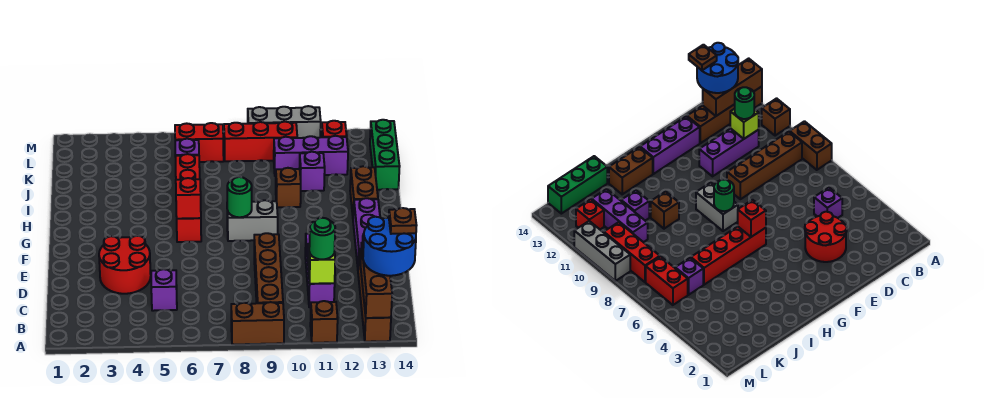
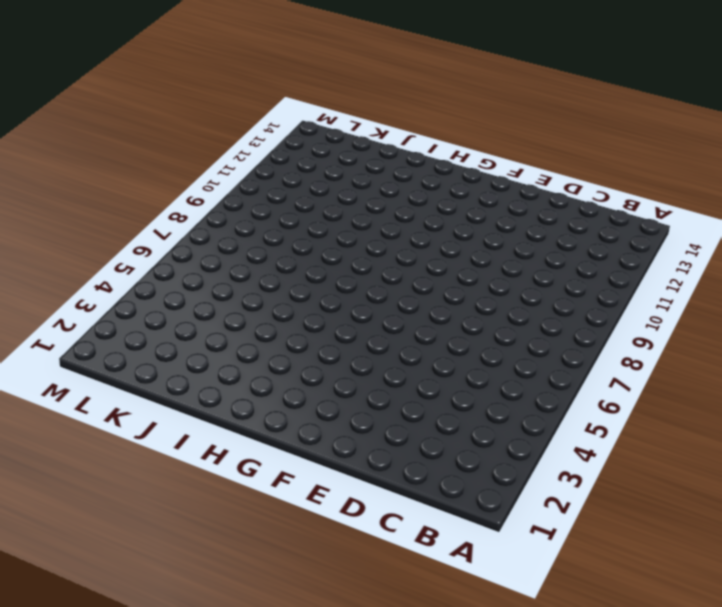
none -> brown 1x2 brick [231,302,284,344]
none -> brown 1x1 brick [310,301,338,343]
none -> brown 1x4 brick [358,249,391,342]

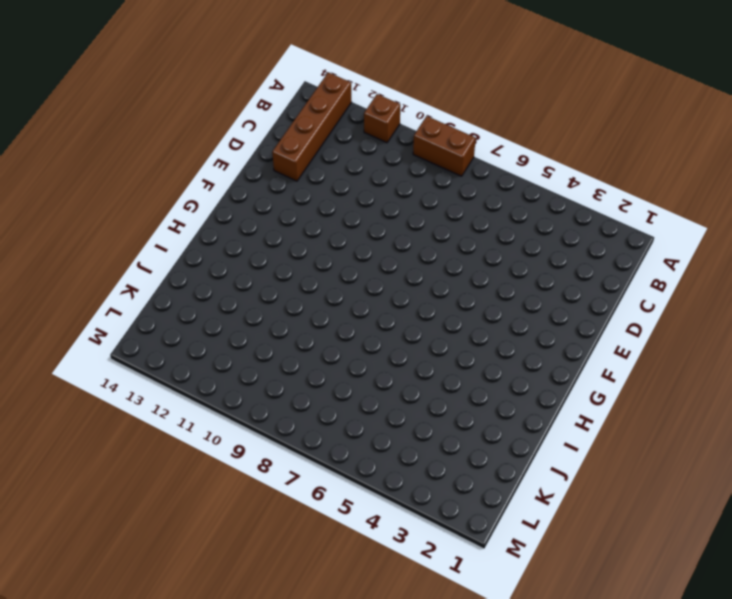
none -> brown 1x4 brick [254,233,283,303]
none -> purple 1x1 brick [151,269,177,311]
none -> purple 1x3 brick [305,234,335,307]

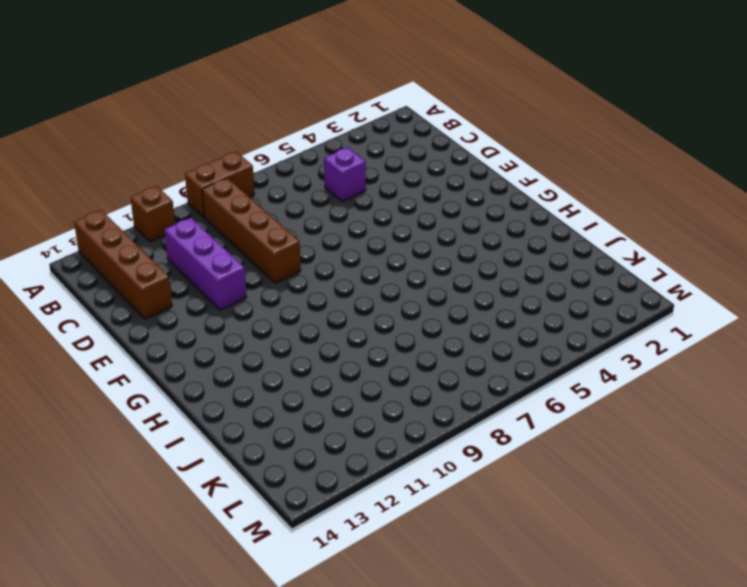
none -> red 2x2 round brick [99,236,151,294]
none -> purple 1x3 brick [353,198,380,267]
none -> red 1x4 brick [175,154,201,242]

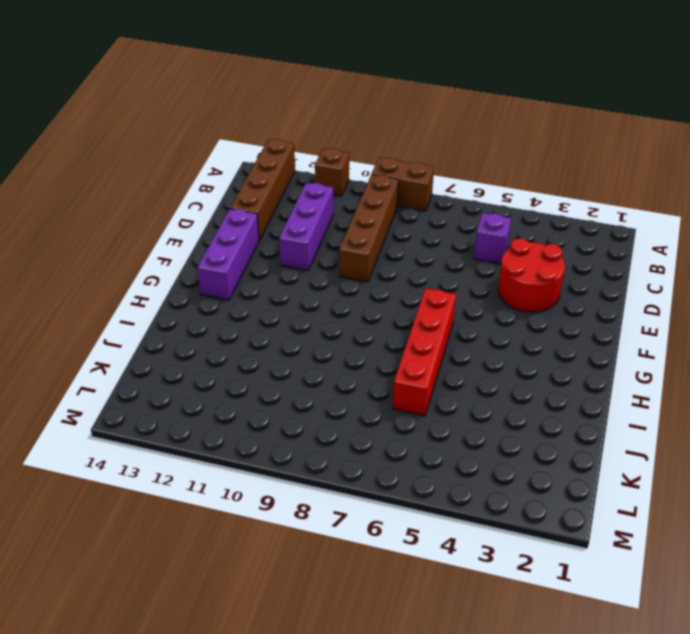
none -> grey 1x2 brick [227,200,278,241]
none -> brown 1x2 brick [350,166,378,215]
none -> brown 1x1 brick [276,168,301,207]

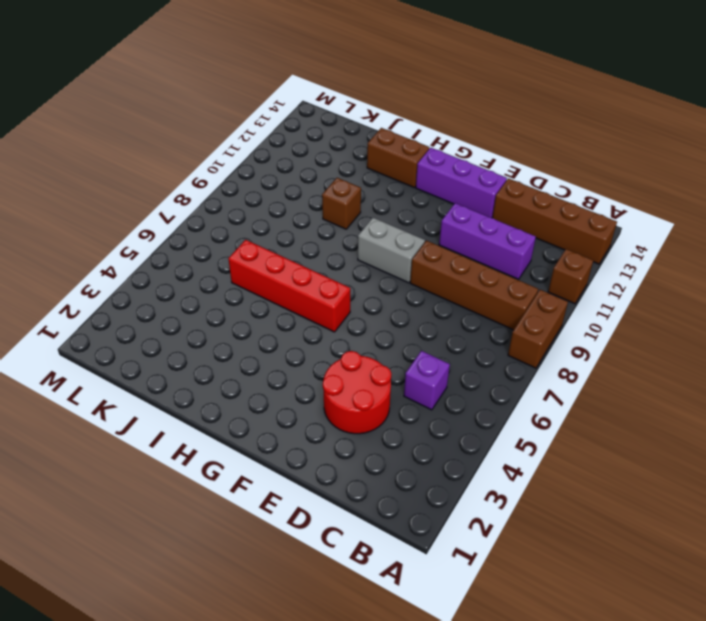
grey 1x2 brick [358,218,425,283] -> grey 1x2 brick turned to [227,200,278,241]
none -> purple 1x1 brick [299,152,325,191]
none -> green 1x3 brick [370,120,400,190]
none -> purple 1x1 brick [175,139,199,156]

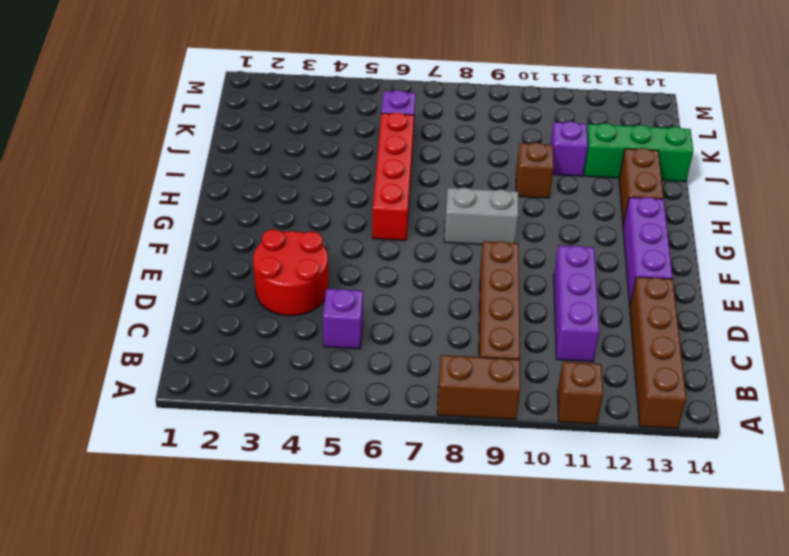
green 1x3 brick [584,123,693,182] -> green 1x3 brick turned to [370,120,400,190]
none -> purple 1x3 brick [274,136,348,176]
none -> red 1x2 brick [175,123,224,162]
none -> red 1x3 brick [224,122,297,161]

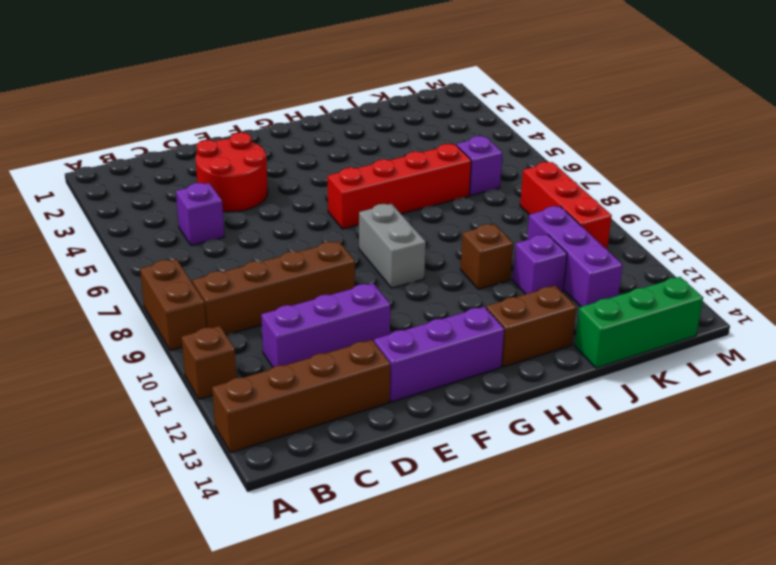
none -> red 1x2 brick [175,123,224,162]
none -> red 1x1 brick [322,121,347,137]
none -> grey 1x3 brick [248,106,321,138]

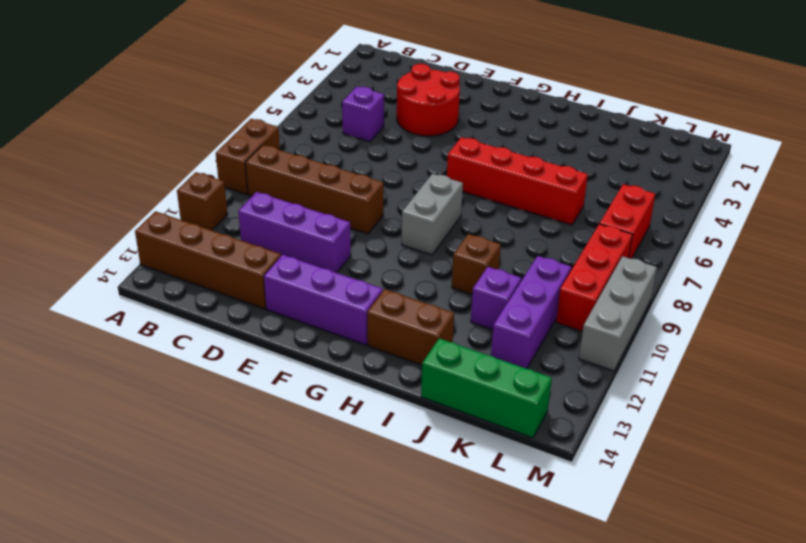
none -> purple 1x1 brick [175,139,199,156]
none -> red 1x1 brick [322,121,347,137]
none -> brown 1x3 brick [361,242,392,318]

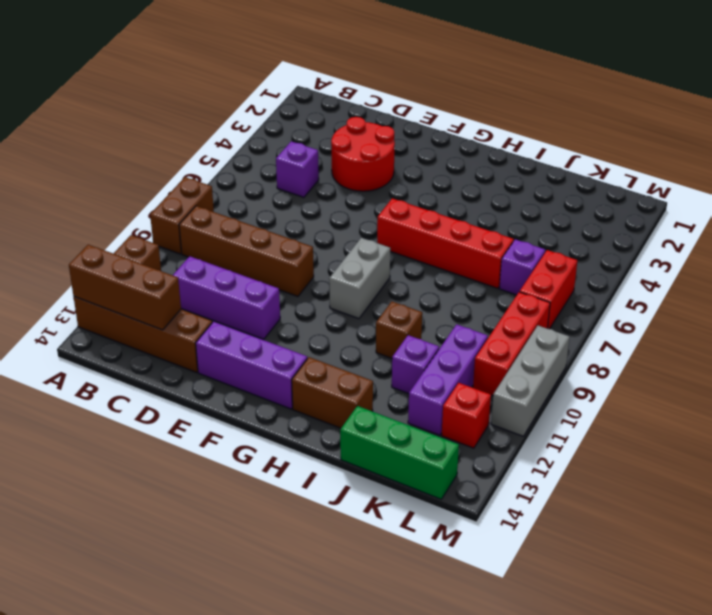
none -> lime 1x1 brick [308,244,335,284]
none -> red 1x1 brick [176,178,201,219]
none -> green 1x1 round brick [227,177,252,217]

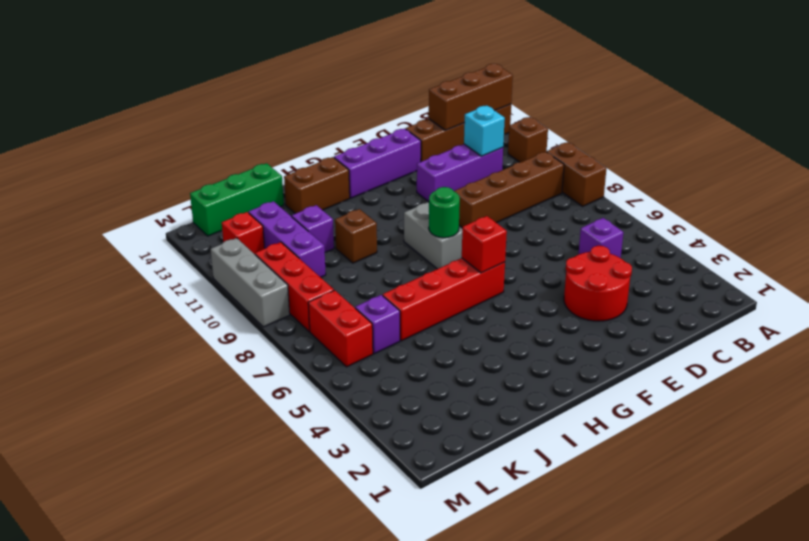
cyan 1x1 brick [464,106,505,156] -> lime 1x1 brick [308,244,335,284]
none -> blue 2x2 round brick [363,217,416,276]
none -> green 1x1 round brick [309,218,335,260]
none -> brown 1x1 plate [389,208,417,234]

